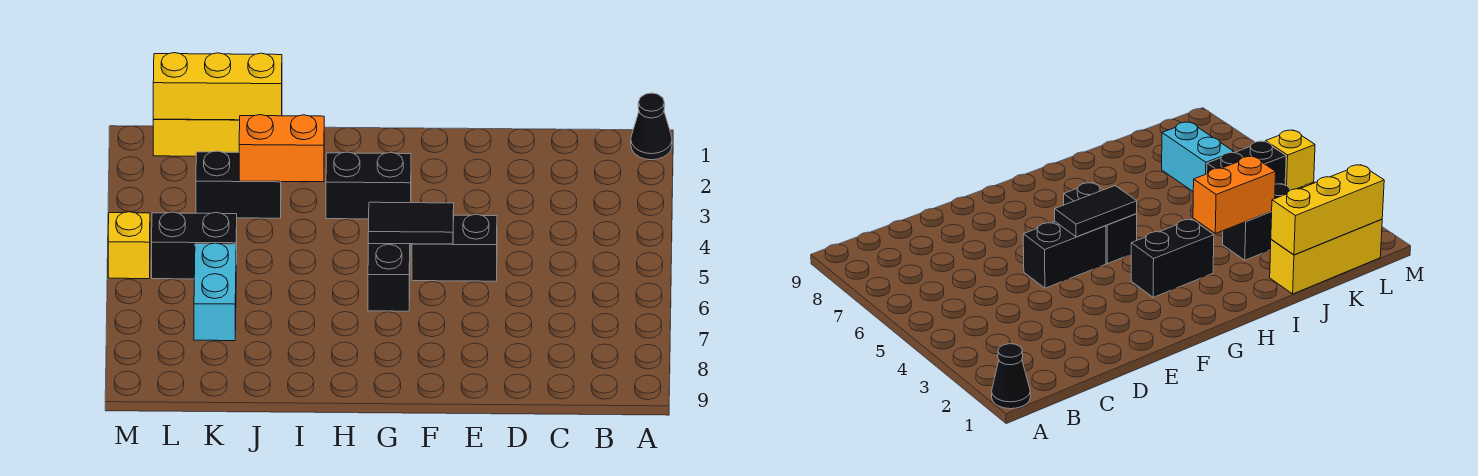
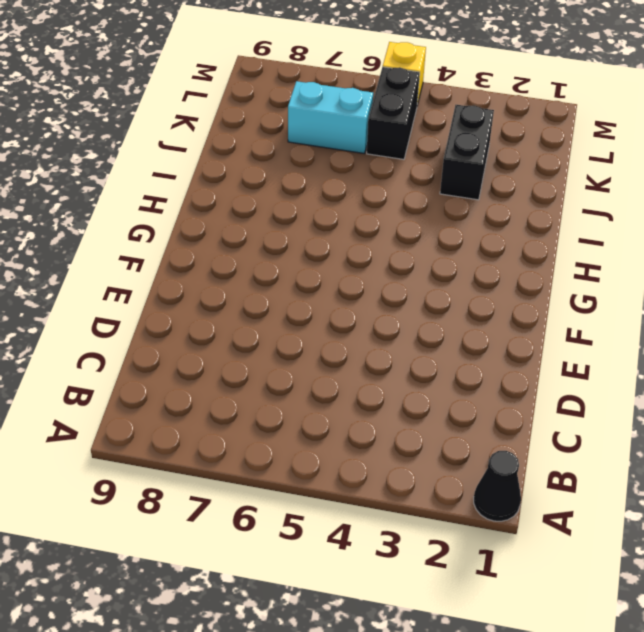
none -> black 1x2 brick [412,214,497,281]
none -> black 1x2 brick [326,152,411,219]
none -> black 1x2 brick [368,243,410,311]

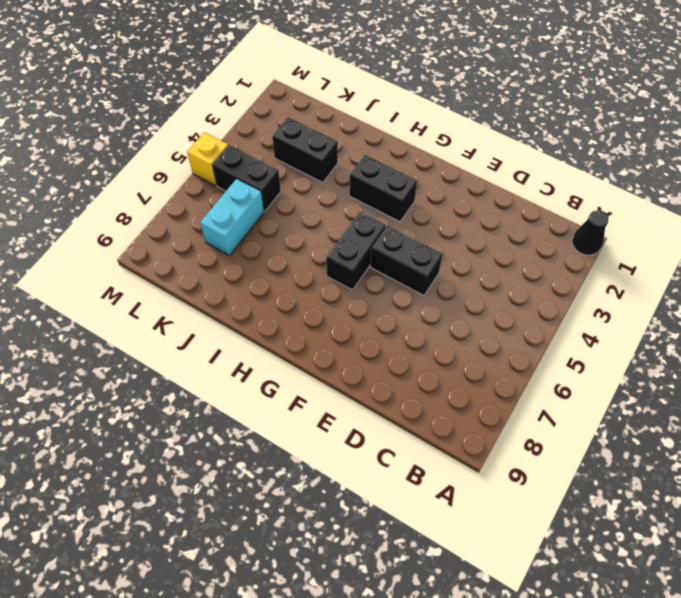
none -> yellow 1x3 brick [153,119,240,156]
none -> black 1x2 tile [368,202,454,244]
none -> orange 1x2 brick [239,115,324,182]

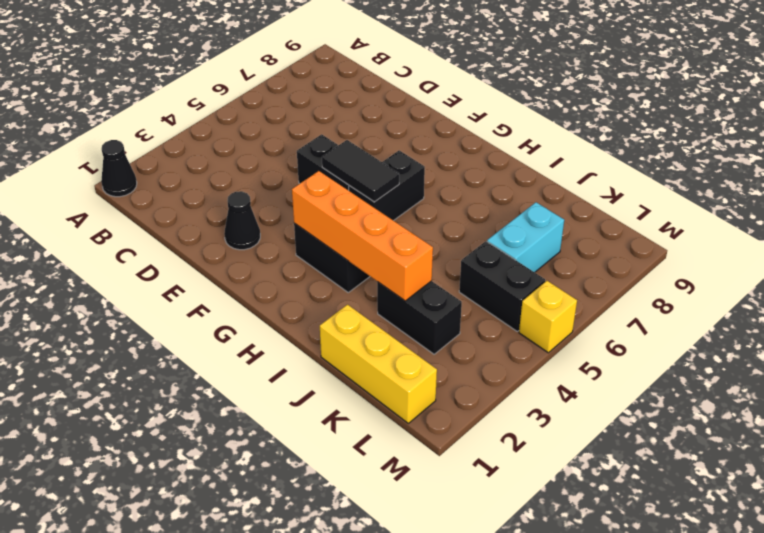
black 1x1 cone [224,191,260,250] -> none
orange 1x4 brick [292,171,433,301] -> orange 1x2 brick [239,115,324,182]
none -> yellow 1x3 brick [153,53,282,120]

